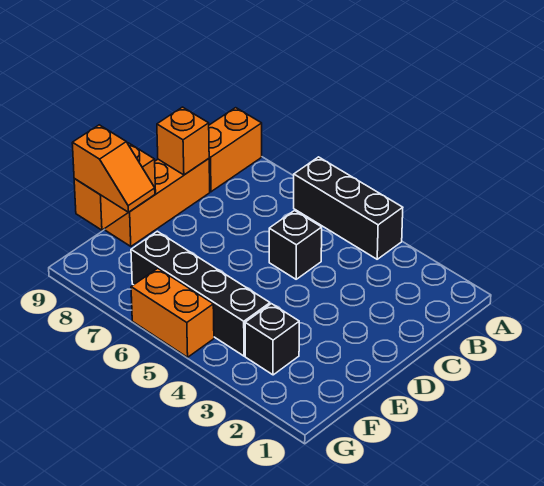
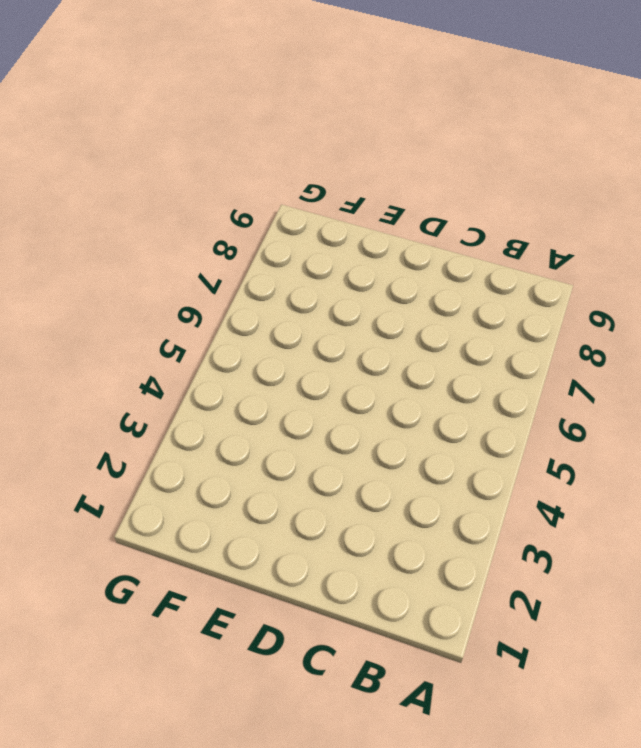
none -> black 1x3 brick [294,157,403,259]
none -> orange 1x2 brick [209,108,262,192]

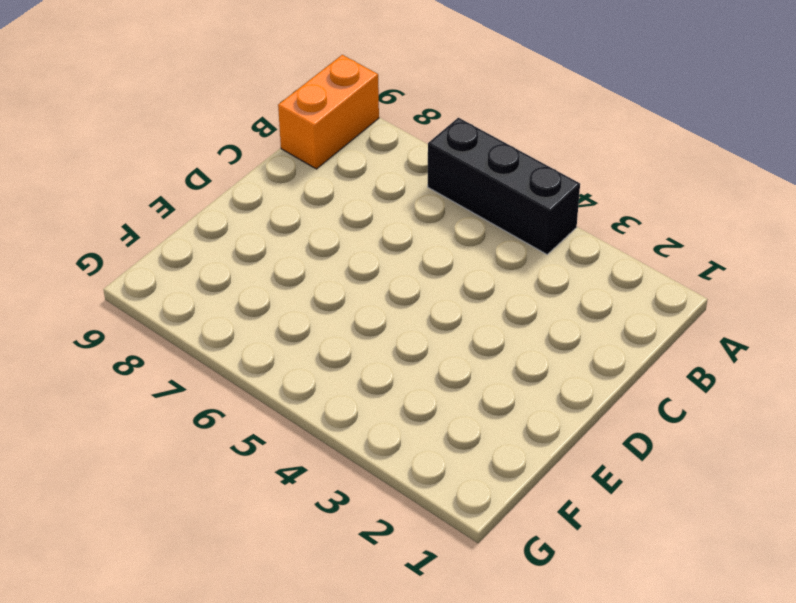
none -> black 1x1 brick [269,211,322,279]
none -> orange 1x3 brick [105,158,210,246]

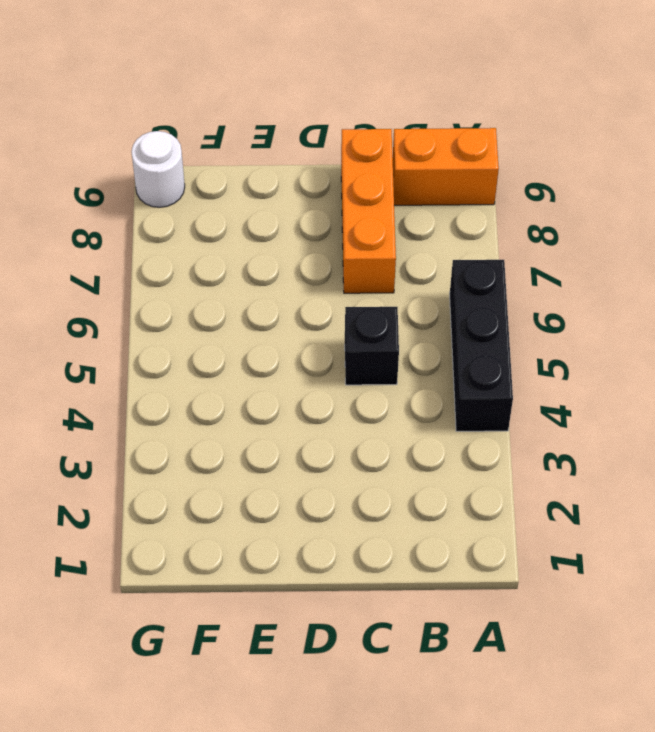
orange 1x3 brick [341,129,396,293] -> orange 1x3 brick turned to [105,158,210,246]
white 1x1 round brick [132,131,185,207] -> none
none -> black 1x1 brick [245,304,299,375]
none -> black 1x4 brick [131,231,270,356]

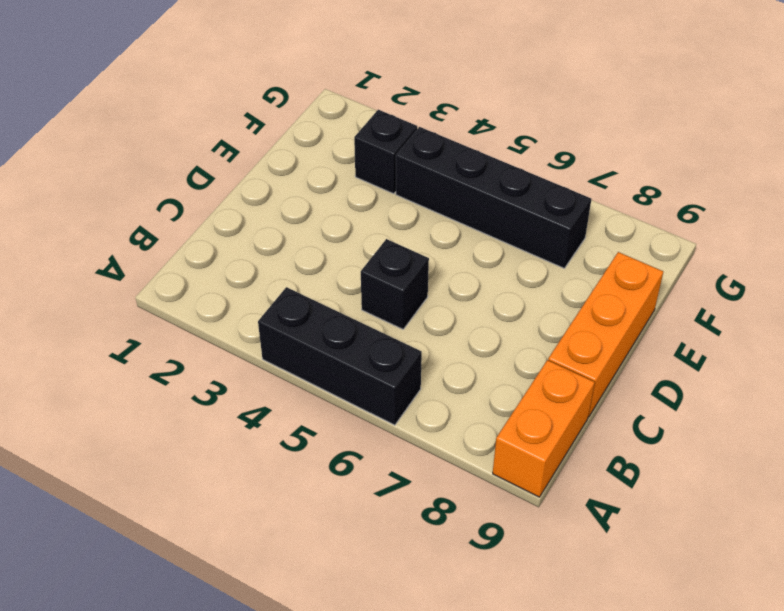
none -> orange 1x2 brick [131,268,214,357]
none -> orange 1x1 brick [157,107,209,175]

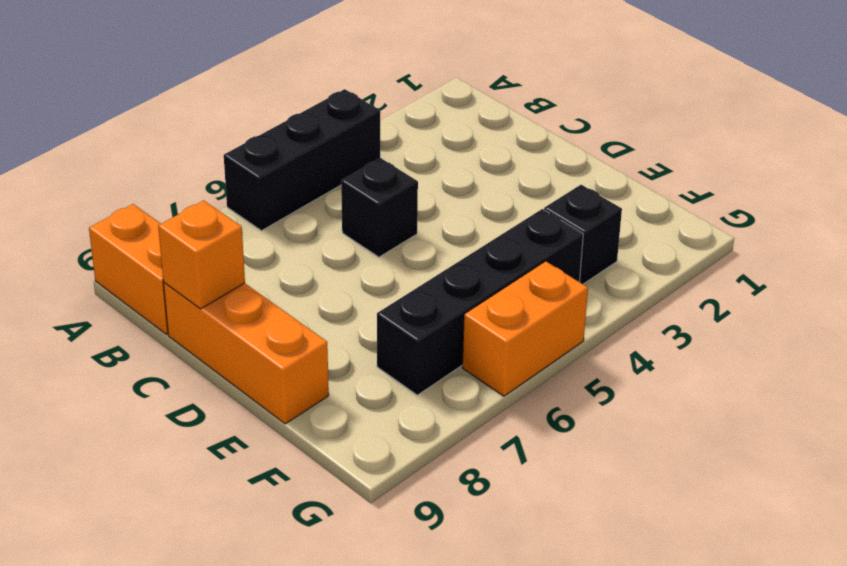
none -> orange 1x2 brick [74,143,156,230]
none -> orange 1x2 slope [72,125,155,212]

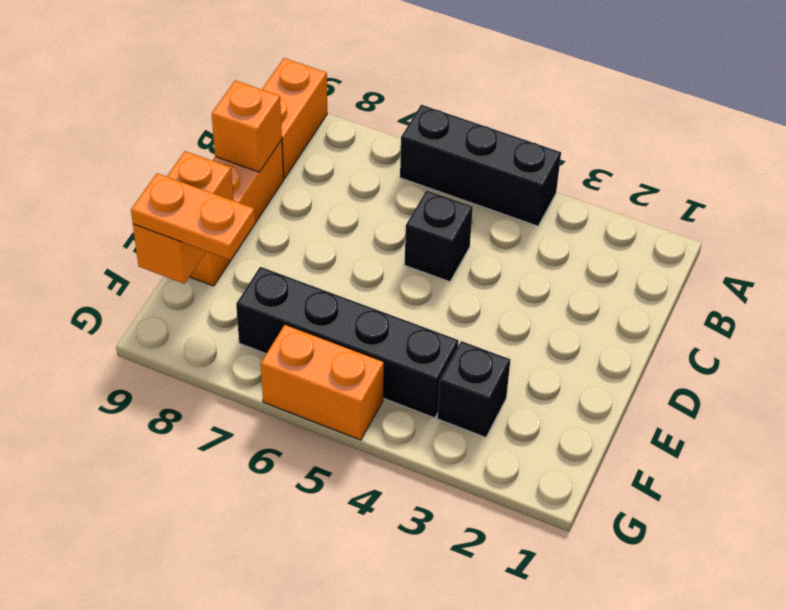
orange 1x2 plate [131,173,255,260] -> orange 1x2 slope [72,125,155,212]

